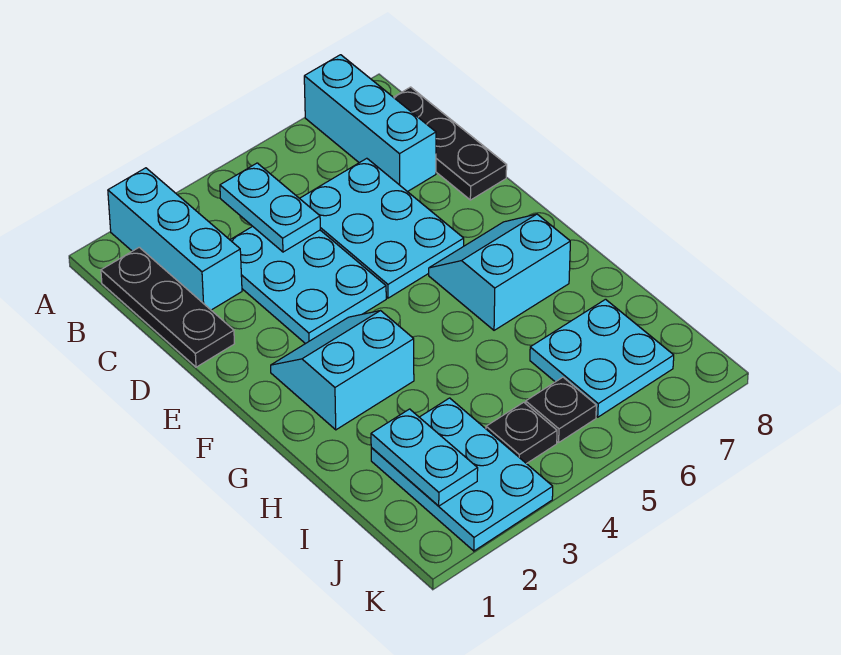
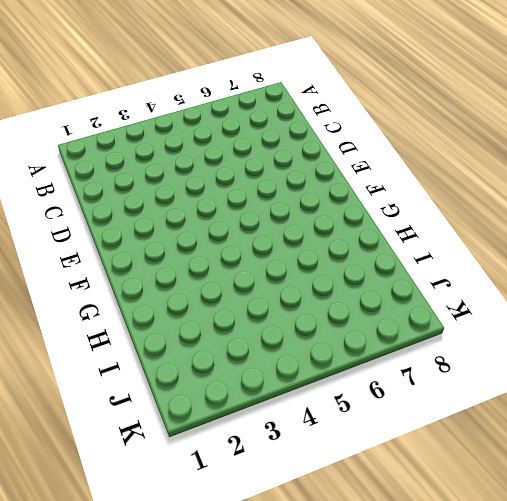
none -> cyan 1x3 brick [108,168,242,310]
none -> cyan 1x3 brick [304,55,436,192]
none -> black 1x3 plate [101,247,235,367]

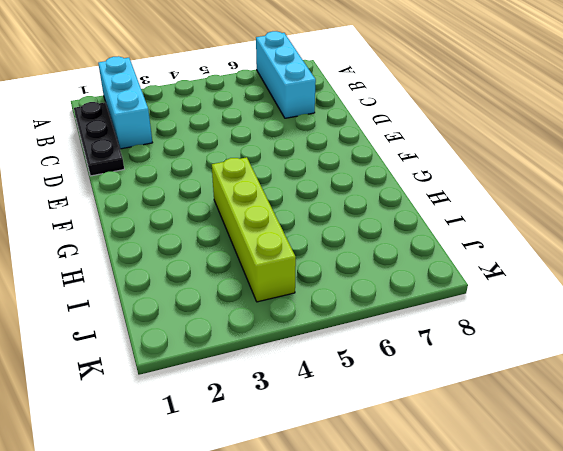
lime 1x4 brick [212,157,296,302] -> black 1x1 plate [486,402,557,464]
none -> black 1x3 plate [394,87,507,200]
none -> cyan 2x3 plate [231,226,386,344]
none -> cyan 2x3 plate [300,158,464,298]

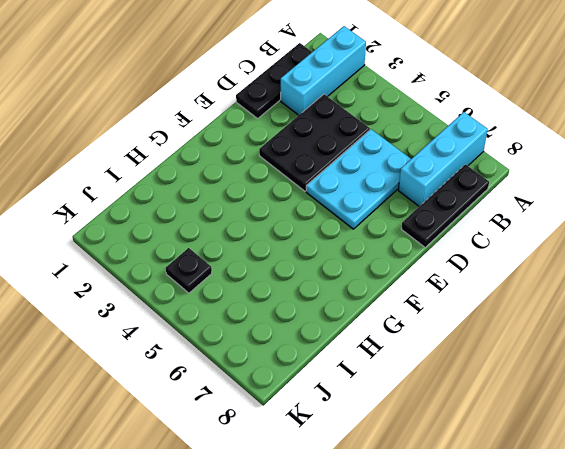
black 2x3 plate [259,94,370,191] -> cyan 2x3 plate [231,226,386,344]
none -> cyan 2x2 slope [271,311,414,430]
none -> cyan 2x2 slope [429,214,570,330]
none -> cyan 2x3 plate [371,398,553,551]

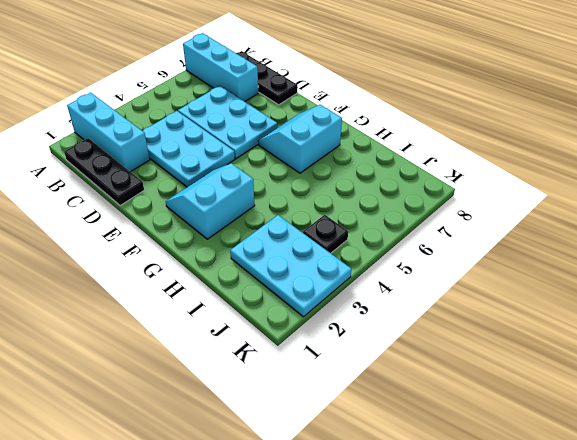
none -> cyan 2x2 plate [530,299,674,417]
none -> black 1x1 plate [526,377,596,442]
none -> cyan 1x2 plate [220,163,320,252]

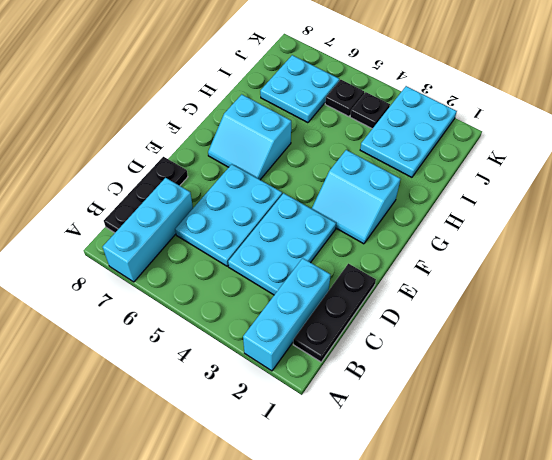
none -> cyan 1x2 plate [220,163,320,252]
none -> cyan 1x2 plate [371,409,478,506]

